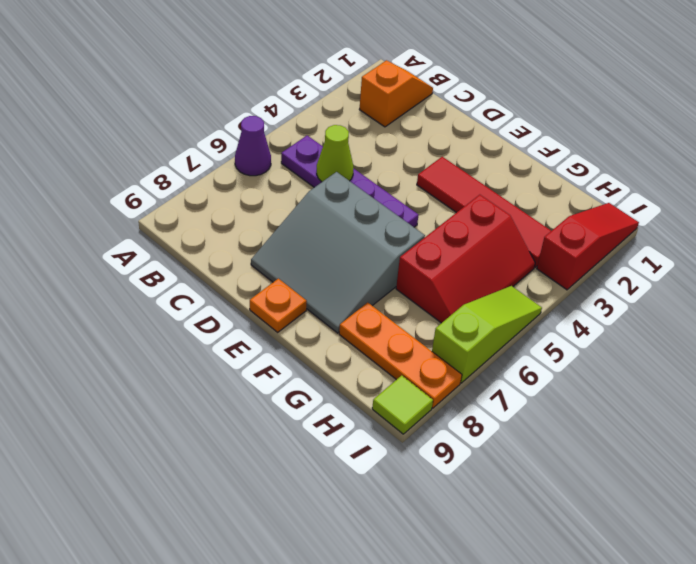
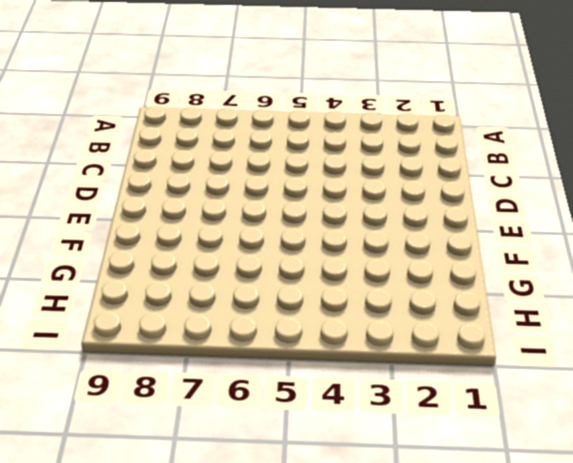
none -> purple 1x1 cone [235,116,271,176]
none -> orange 1x2 slope [359,60,433,127]
none -> purple 1x4 plate [281,136,418,227]

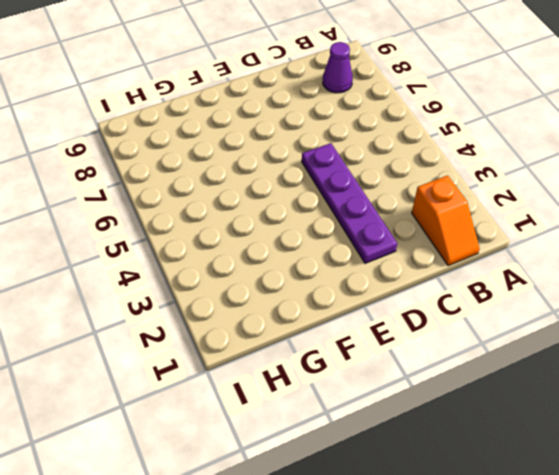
purple 1x1 cone [323,42,353,93] -> purple 1x1 cone moved to [235,116,271,176]
purple 1x4 plate [302,143,397,263] -> purple 1x4 plate turned to [281,136,418,227]
none -> grey 3x3 slope [251,172,425,333]
none -> red 1x4 tile [417,157,551,267]
none -> orange 1x1 plate [250,279,307,332]

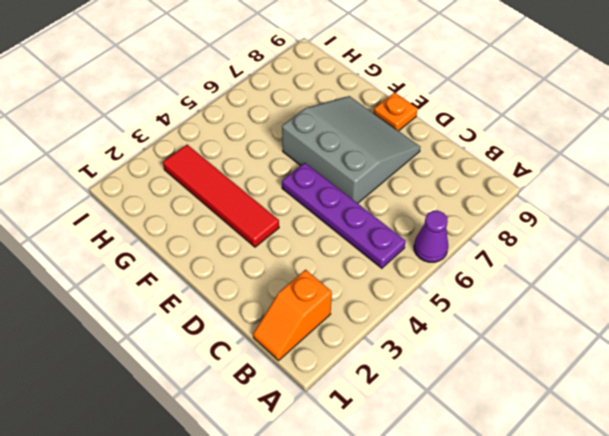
none -> red 2x3 slope [396,195,535,323]
none -> orange 1x3 plate [339,302,462,408]
none -> red 1x3 slope [537,203,639,290]

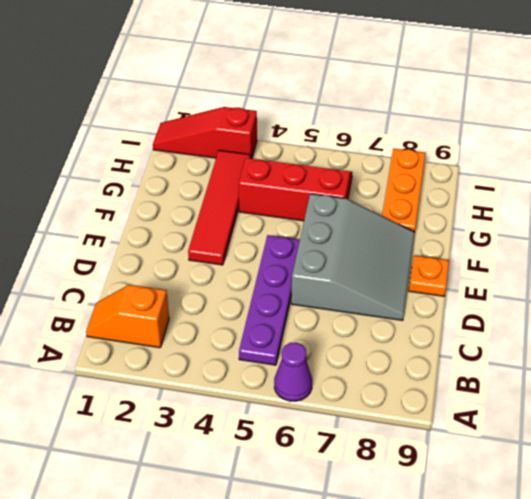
none -> lime 1x3 slope [432,286,542,383]
none -> lime 1x1 tile [372,375,433,434]
none -> lime 1x1 cone [317,125,353,182]

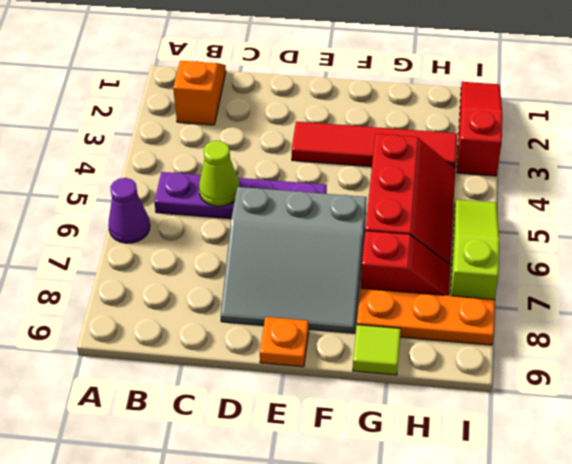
red 1x2 slope [361,231,450,296] -> none
lime 1x1 tile [353,325,401,375] -> lime 1x1 tile moved to [372,375,433,434]

